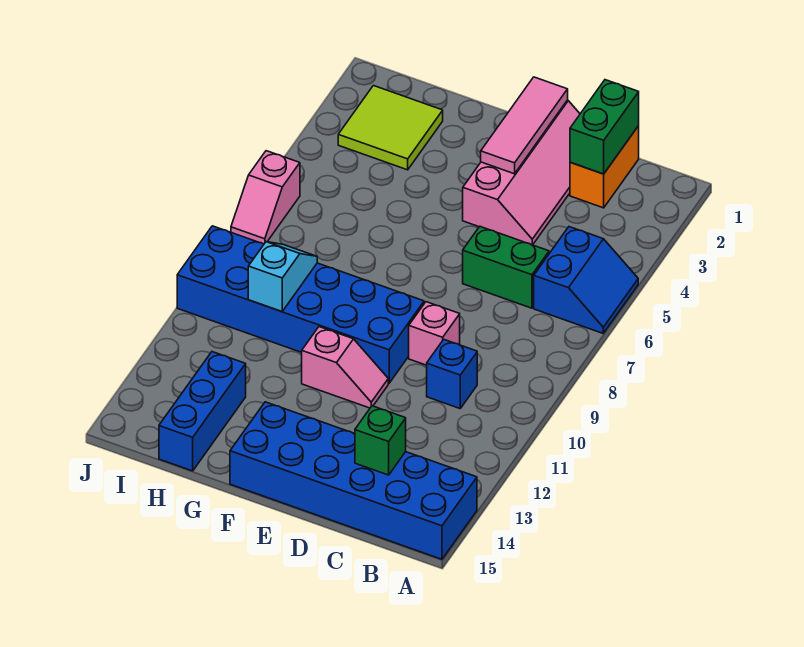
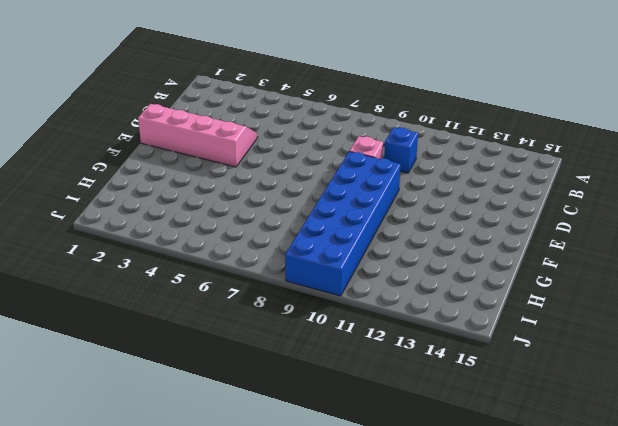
none -> blue 2x2 slope [534,227,638,333]
none -> blue 2x6 brick [230,402,477,559]
none -> orange 1x2 brick [570,126,639,208]

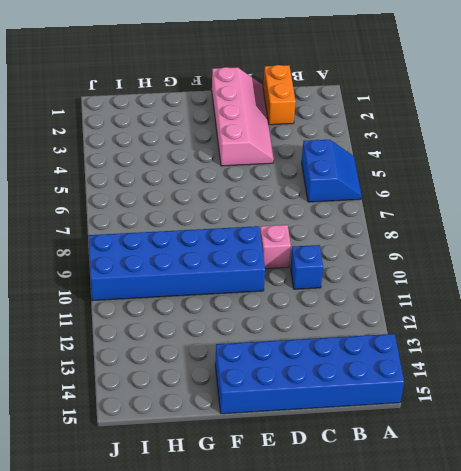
none -> green 1x2 brick [463,226,549,308]
none -> pink 1x2 slope [302,327,388,408]
none -> lime 2x2 tile [338,86,443,170]

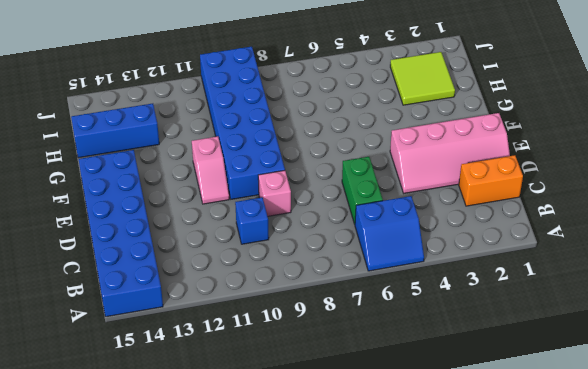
none -> pink 1x2 slope [231,151,300,244]
none -> green 1x2 brick [570,80,639,174]
none -> green 1x1 brick [355,406,406,475]

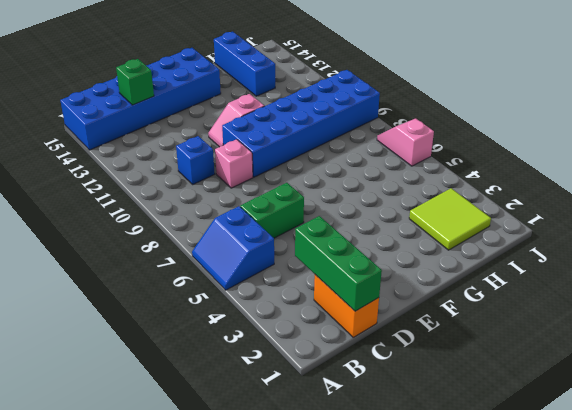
green 1x3 brick [295,216,382,311] -> green 1x2 brick [570,80,639,174]
none -> pink 2x4 slope [463,100,580,245]
none -> pink 1x3 tile [481,77,568,174]
none -> cyan 1x2 slope [248,242,317,312]

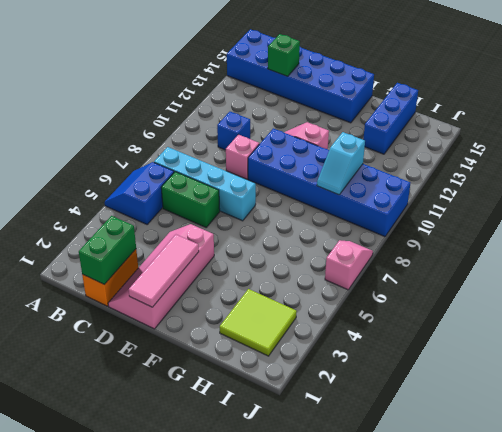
cyan 1x4 brick [154,147,256,221] -> none

